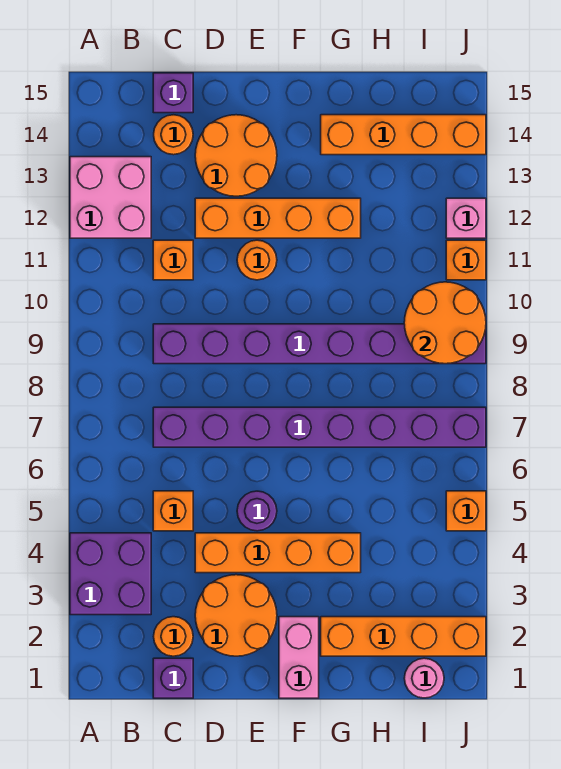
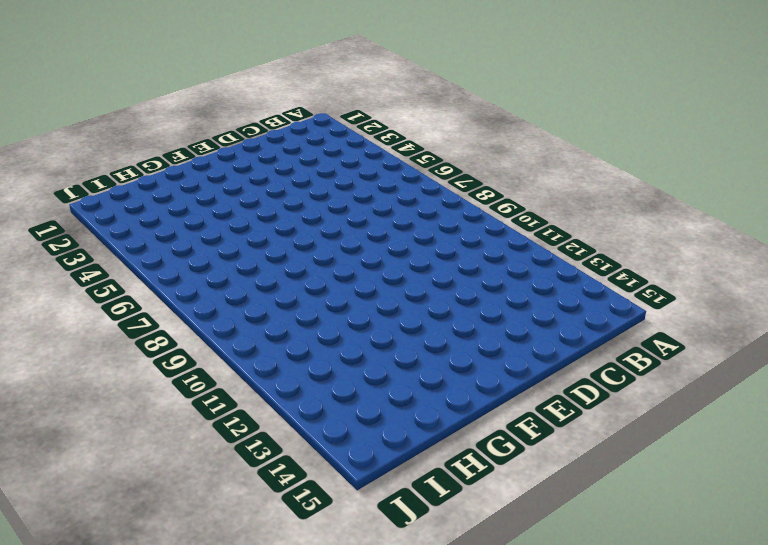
none -> purple 2x2 brick [70,533,151,615]
none -> pink 2x2 brick [70,157,151,238]
none -> purple 1x1 brick [153,658,193,698]

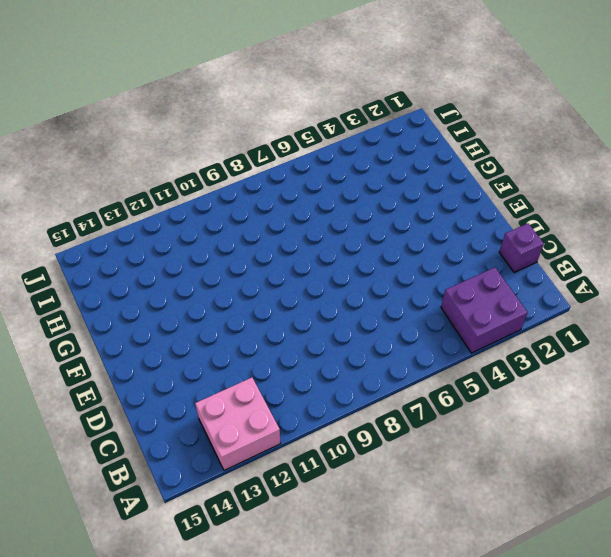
none -> orange 1x1 round brick [154,617,193,656]
none -> orange 1x1 brick [153,491,193,531]
none -> purple 1x8 brick [153,407,486,447]

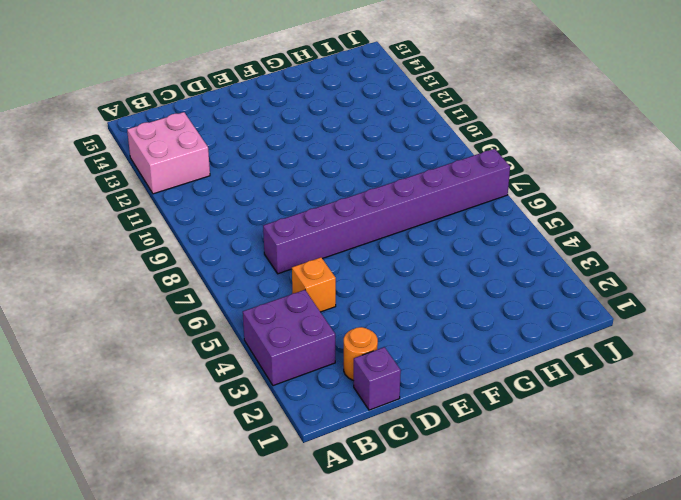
none -> purple 1x8 brick [153,324,486,364]
none -> orange 1x1 brick [153,240,193,280]
none -> orange 1x1 round brick [154,115,193,155]

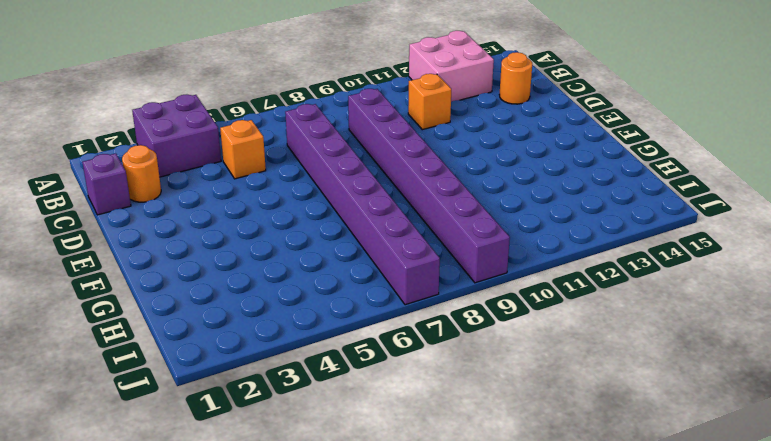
none -> purple 1x1 brick [153,73,193,113]
none -> orange 2x2 round brick [195,575,277,656]
none -> orange 1x4 brick [195,533,361,573]

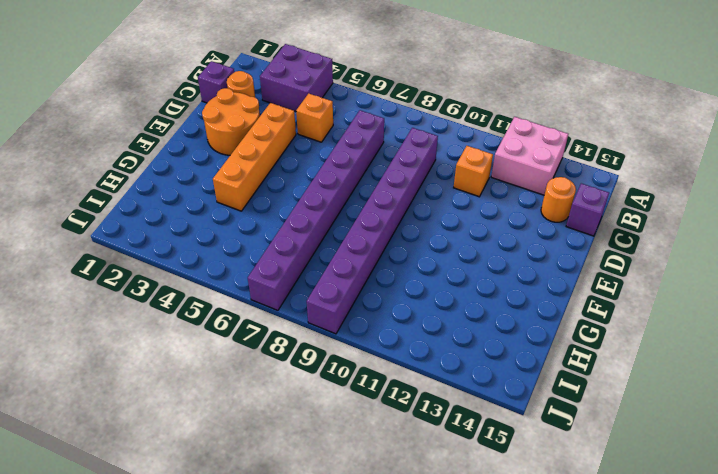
none -> orange 1x4 brick [195,198,361,238]
none -> orange 2x2 round brick [195,115,277,196]
none -> purple 1x1 round brick [237,491,277,531]

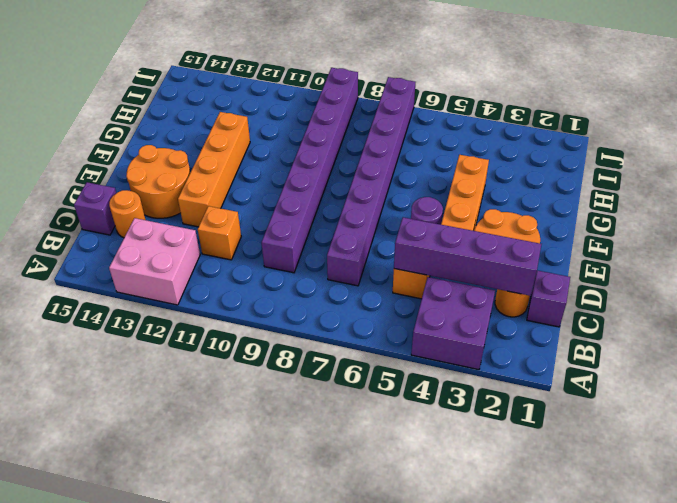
purple 1x4 brick [394,217,541,296] -> none
none -> orange 1x1 round brick [237,240,277,280]
none -> pink 1x2 brick [279,617,319,698]
none -> orange 1x4 brick [321,617,486,656]

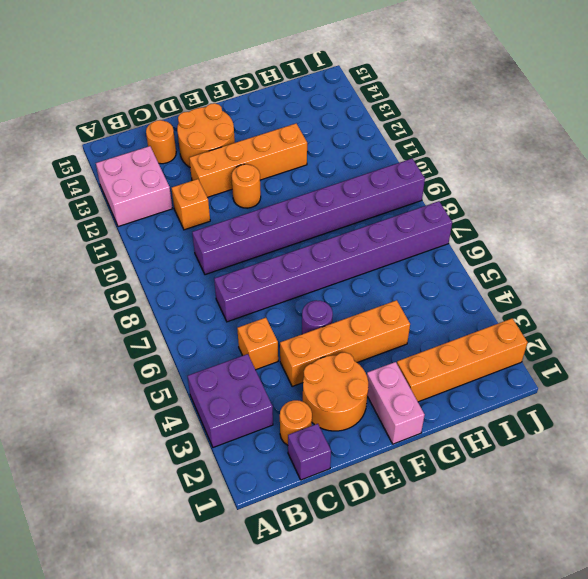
none -> purple 1x1 brick [153,73,193,113]
none -> orange 1x4 brick [321,115,486,155]
none -> pink 1x1 round brick [404,658,444,698]

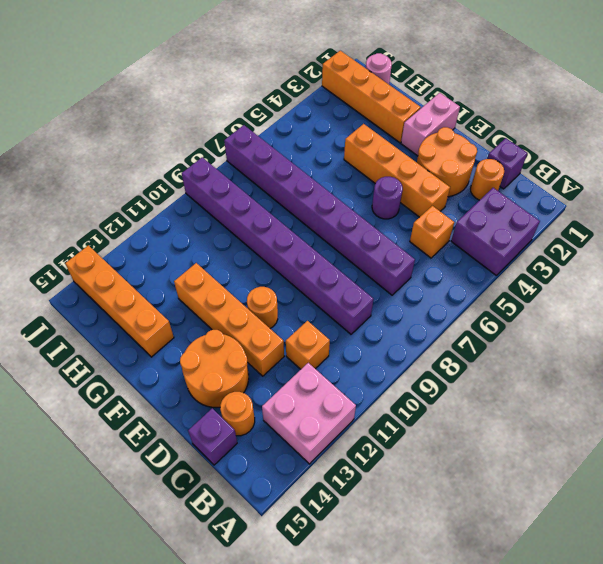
none -> orange 1x1 brick [446,491,486,531]
none -> orange 1x1 brick [446,240,486,280]
none -> pink 1x1 brick [446,198,486,238]

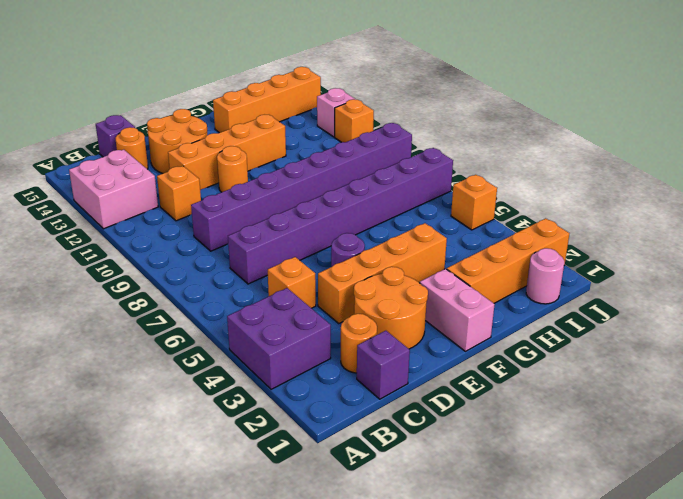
none -> orange 2x2 round brick [404,282,486,364]

